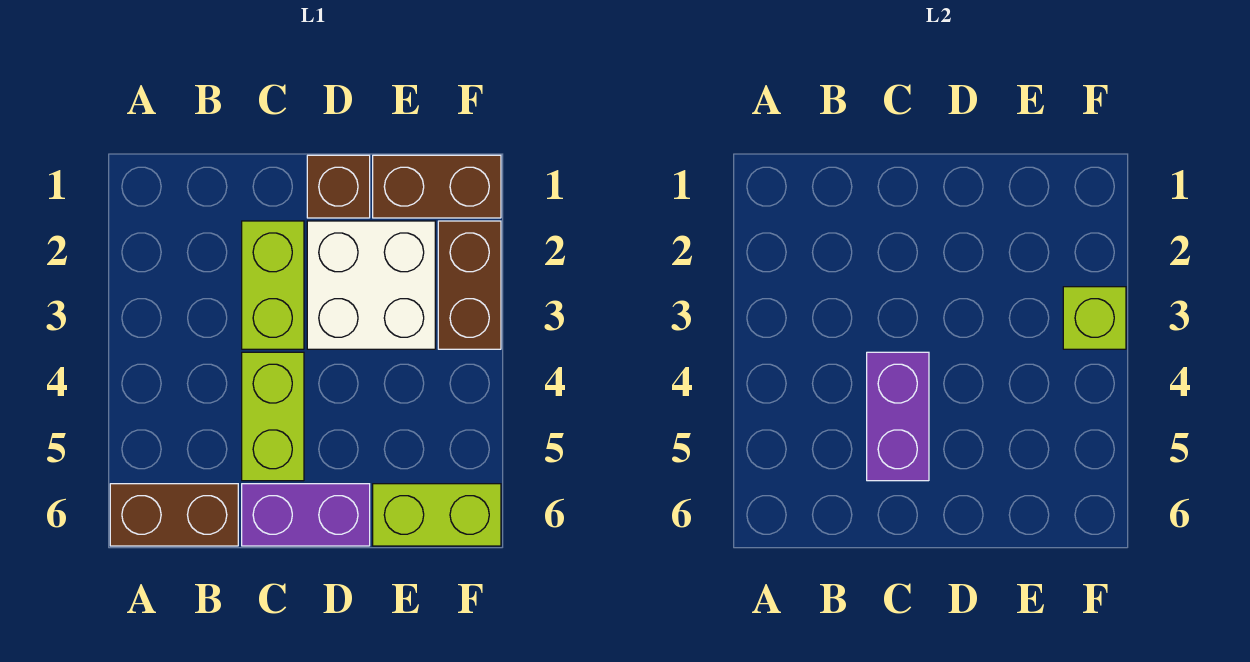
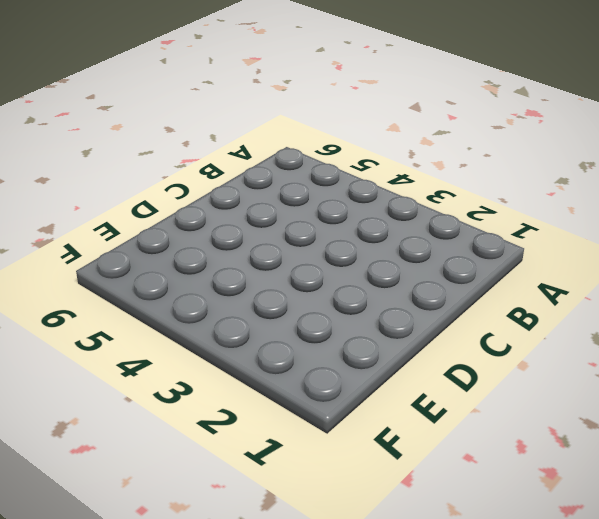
none -> brown 1x2 brick [110,484,238,546]
none -> lime 1x2 brick [242,221,304,349]

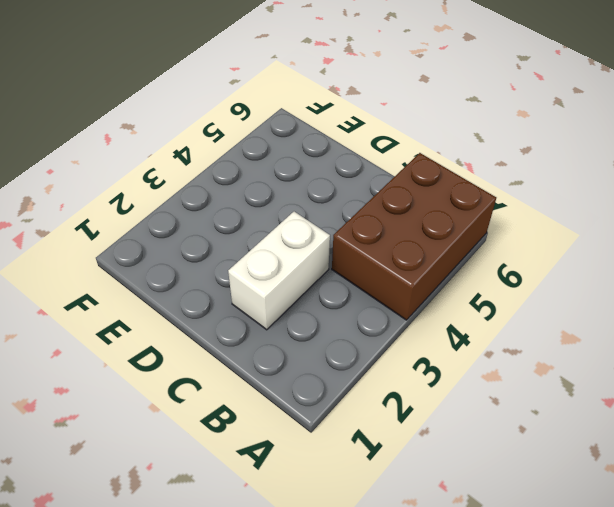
brown 2x3 brick [332,153,496,320] -> brown 1x2 brick [110,484,238,546]
white 1x2 brick [228,212,330,330] -> lime 1x2 brick [242,221,304,349]
none -> lime 1x2 brick [242,352,304,481]
none -> purple 1x2 brick [242,484,370,546]

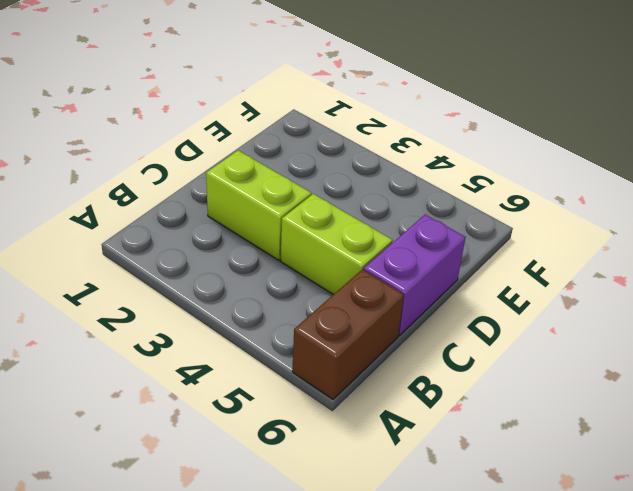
none -> brown 1x1 brick [307,155,370,218]
none -> white 2x2 brick [307,221,435,349]

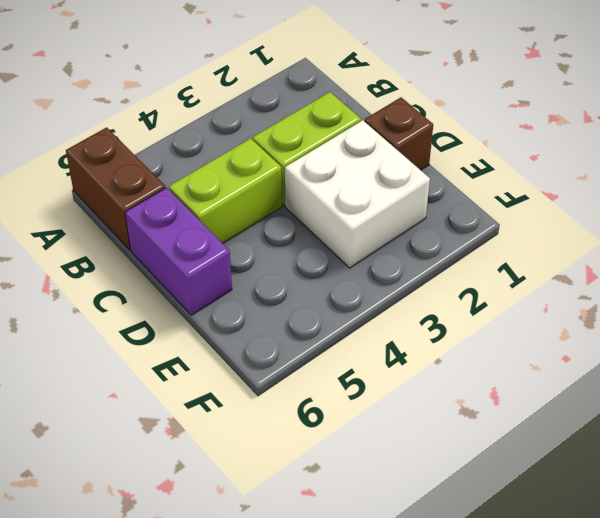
none -> brown 1x2 brick [373,155,501,218]
none -> lime 1x2 brick [373,484,501,546]

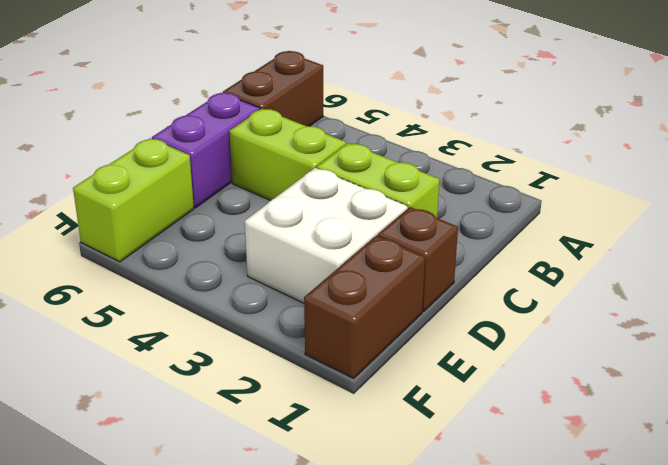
none -> brown 1x2 brick [438,221,501,349]
none -> purple 1x2 brick [867,352,929,481]

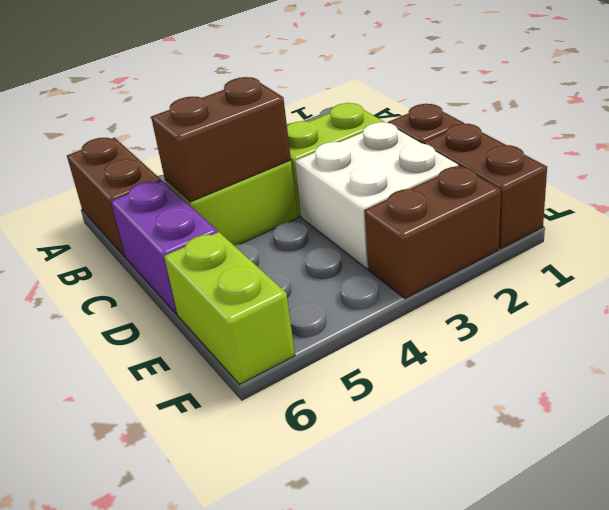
brown 1x2 brick [151,77,291,202] -> purple 1x2 brick [867,352,929,481]
none -> lime 1x1 brick [1063,287,1126,349]

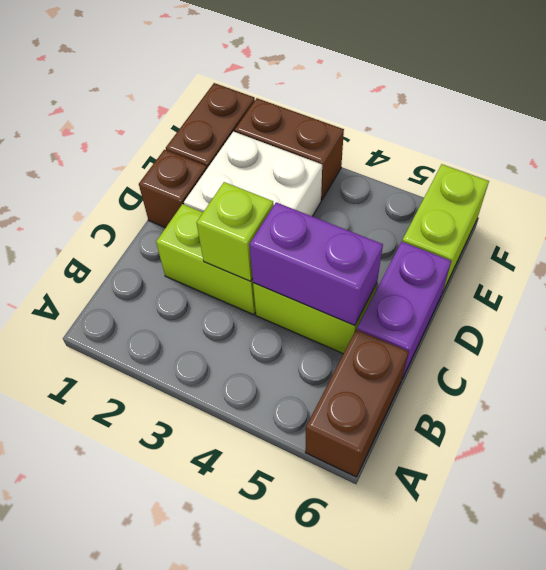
lime 1x1 brick [197,182,274,281] -> lime 1x1 brick moved to [1063,287,1126,349]

